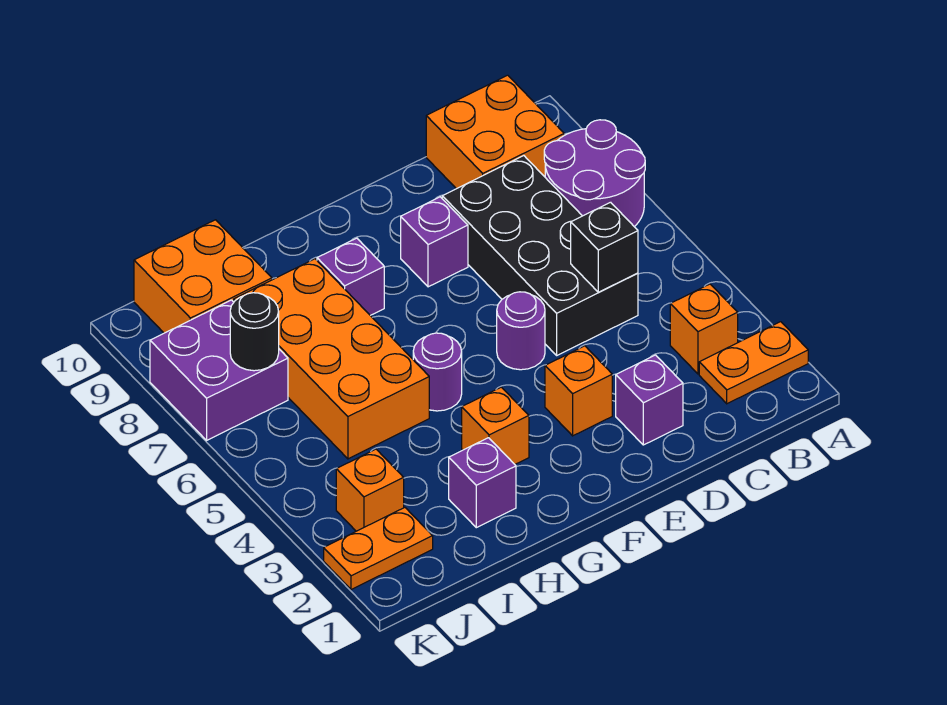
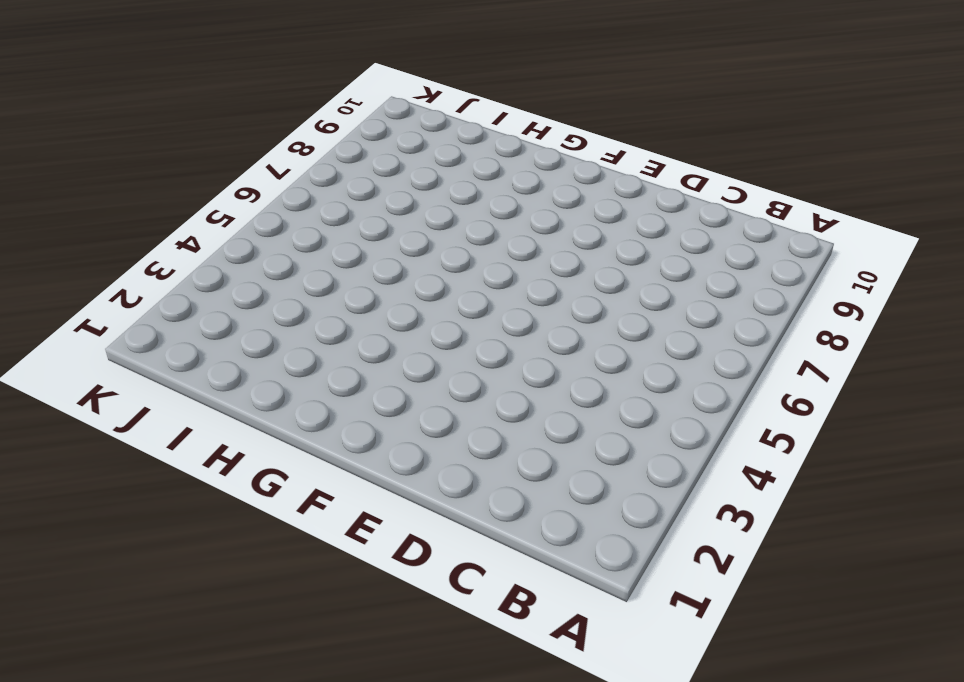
none -> orange 1x2 plate [699,322,808,404]
none -> purple 2x2 round brick [544,120,645,227]
none -> orange 1x1 brick [670,284,738,374]

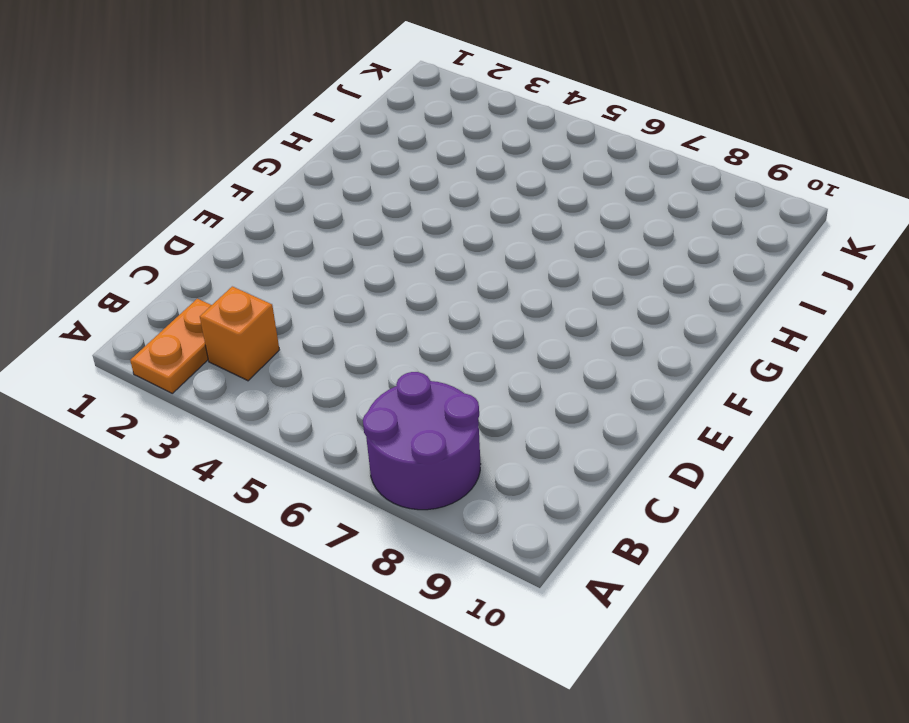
none -> orange 2x2 brick [426,75,564,189]
none -> black 2x4 brick [442,156,638,355]
none -> purple 1x1 brick [616,355,683,445]

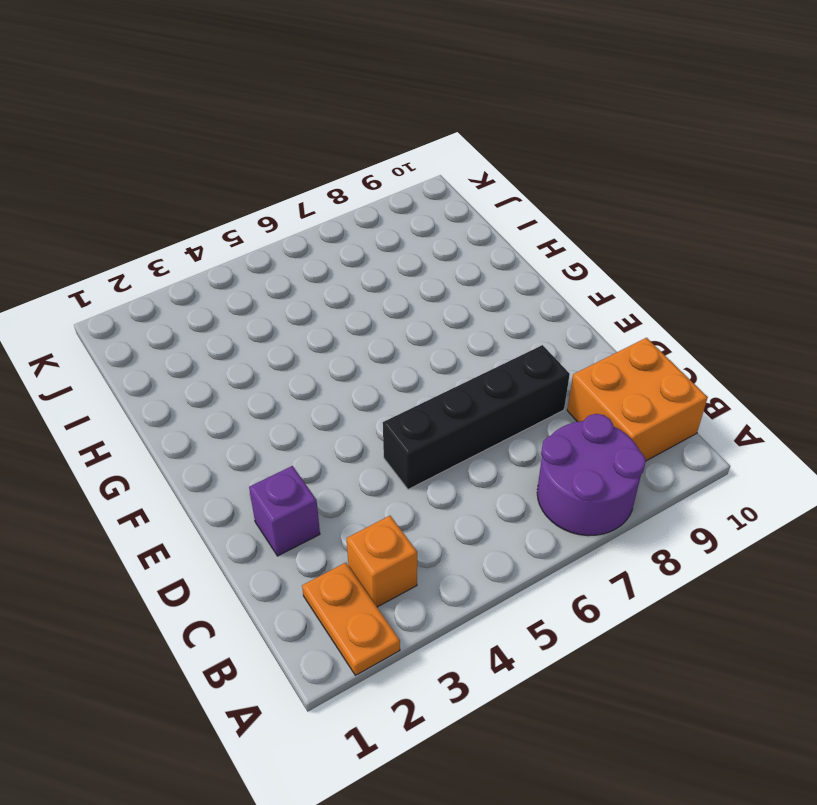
black 1x4 brick [383,345,570,489] -> black 2x4 brick [442,156,638,355]
none -> orange 1x1 brick [545,346,612,436]
none -> purple 1x1 round brick [497,292,545,370]
none -> purple 1x1 brick [401,197,468,287]

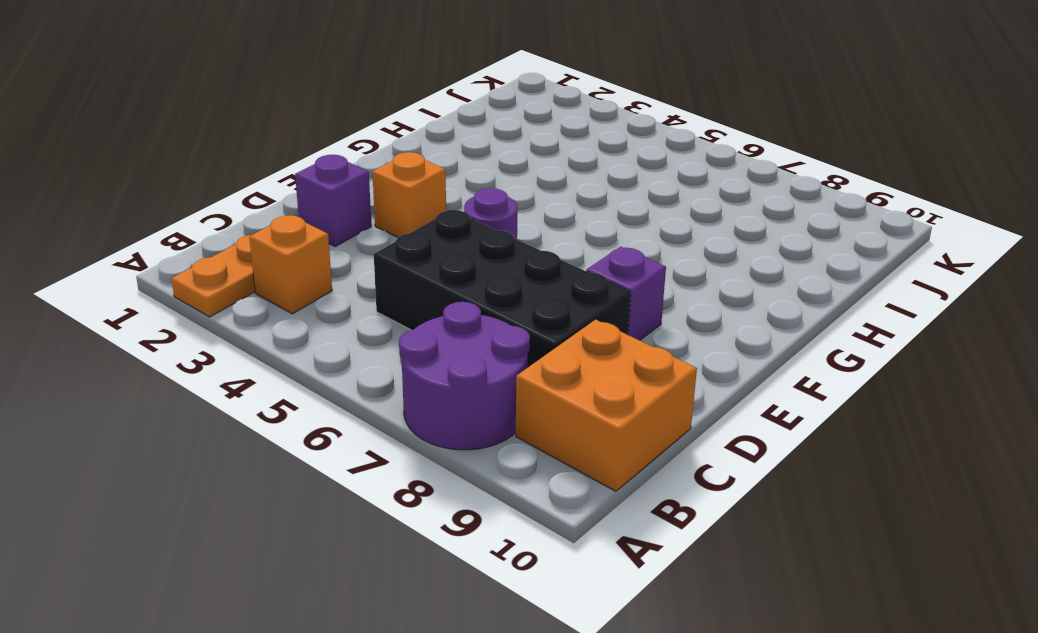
none -> orange 1x1 brick [462,387,529,464]
none -> purple 1x1 round brick [413,333,462,411]
none -> purple 1x1 brick [317,238,384,315]

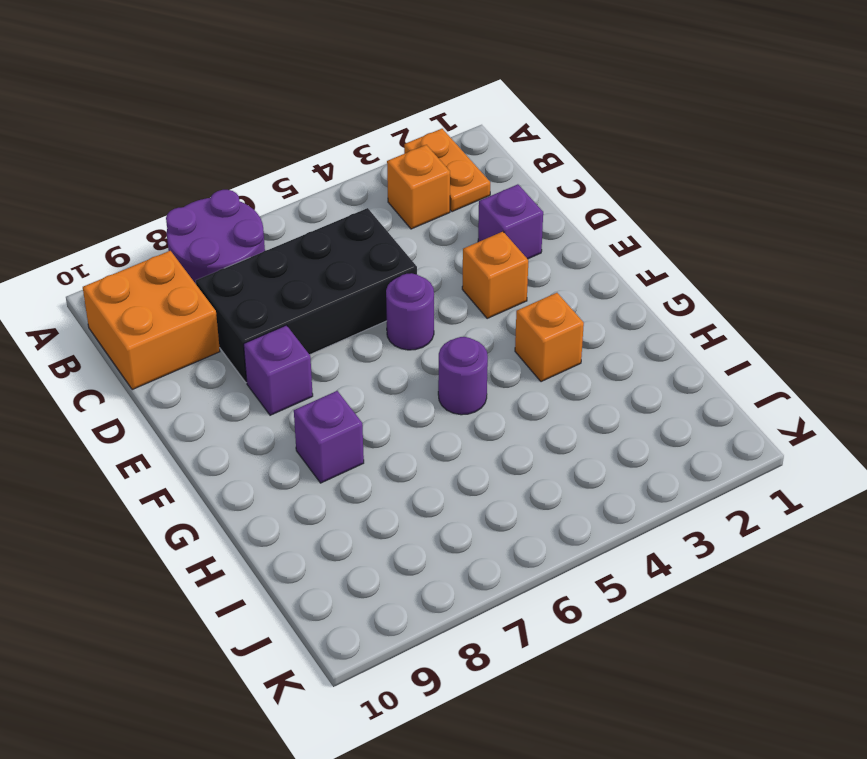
none -> purple 1x1 brick [449,438,516,528]
none -> orange 2x4 brick [234,259,429,459]
none -> orange 2x2 brick [134,220,272,333]

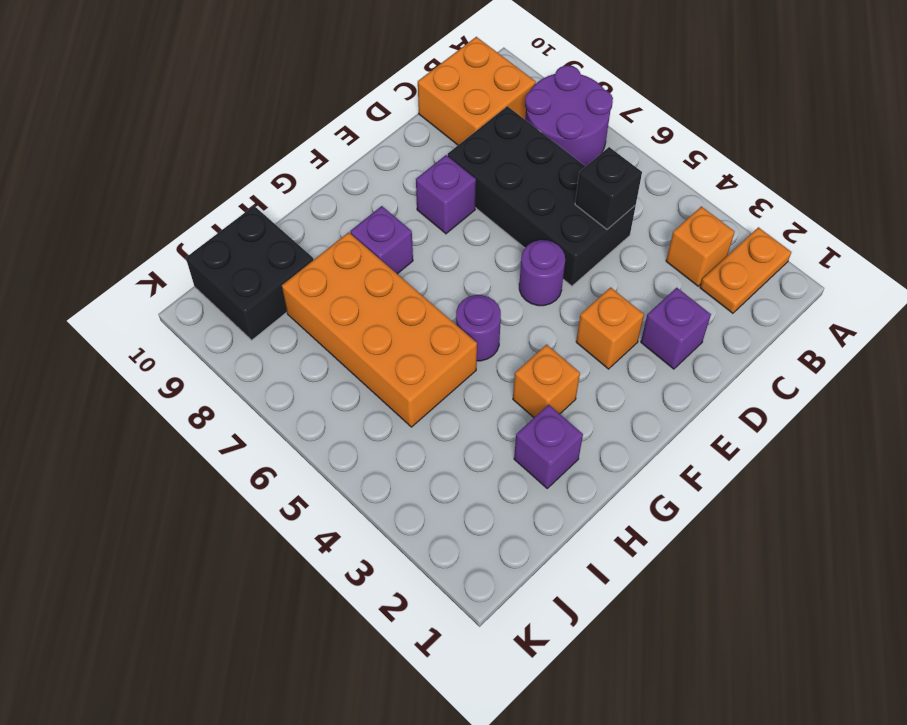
black 2x2 brick [186,206,313,340] -> orange 2x2 brick [134,220,272,333]
none -> orange 1x2 plate [324,508,433,590]
none -> orange 1x1 brick [336,449,404,531]
none -> purple 2x2 brick [150,300,288,440]

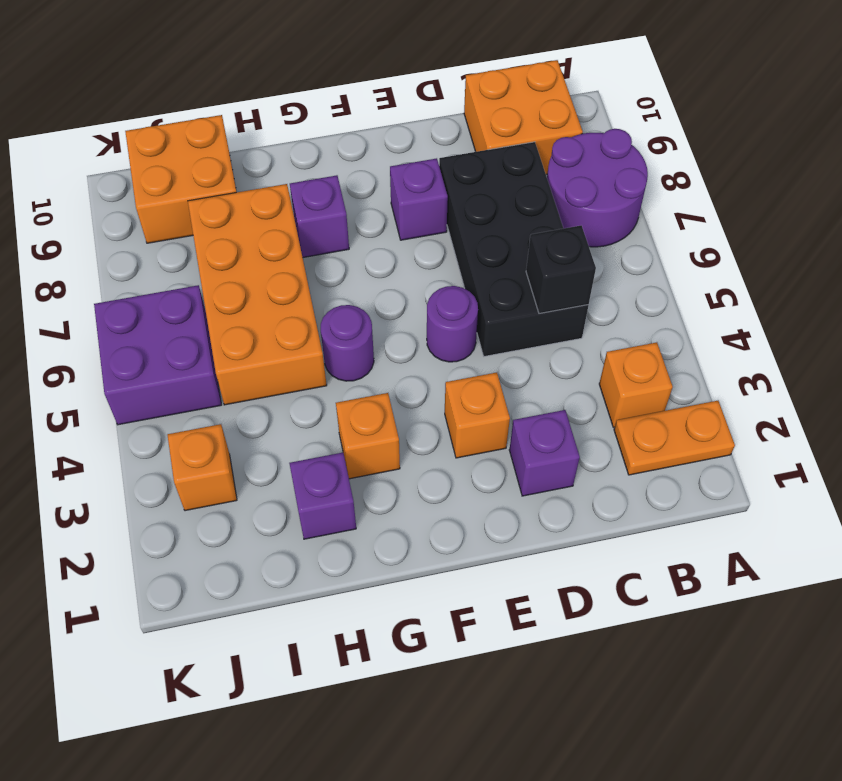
purple 2x2 brick [94,285,221,425] -> purple 2x2 brick moved to [150,300,288,440]
none -> orange 1x2 plate [324,508,433,590]
none -> black 1x1 round brick [230,293,279,371]

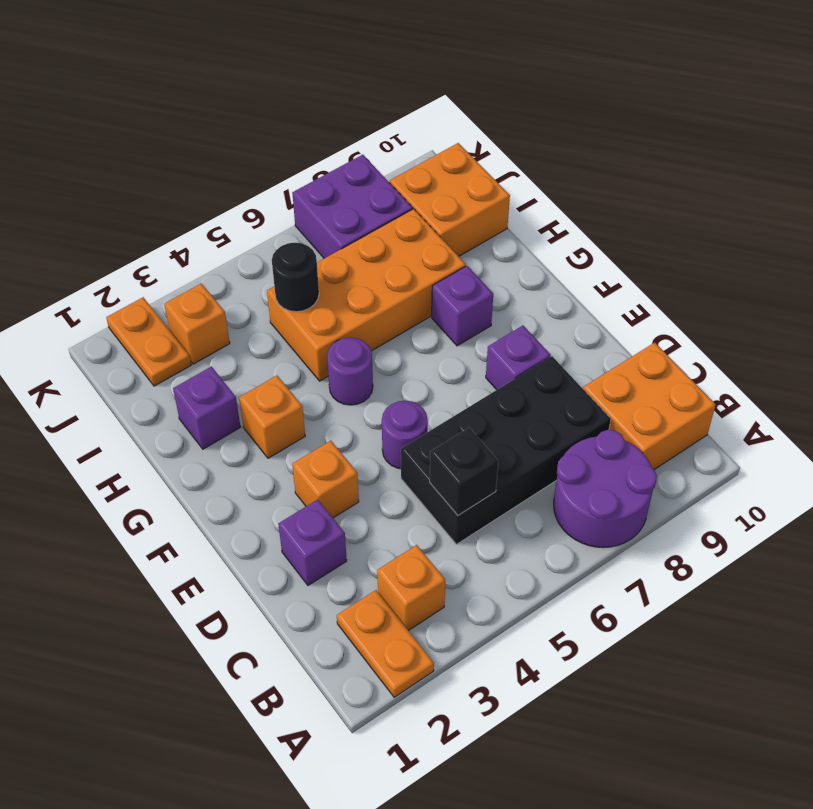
black 1x1 round brick [272,243,319,312] -> black 1x1 round brick moved to [230,293,279,371]

